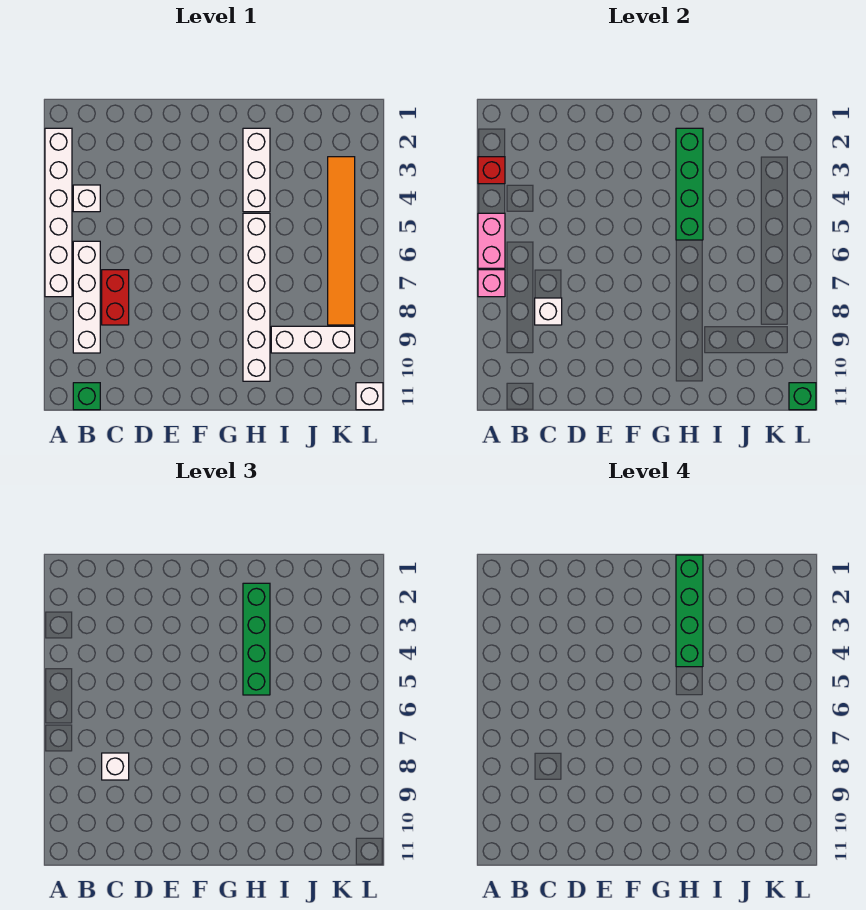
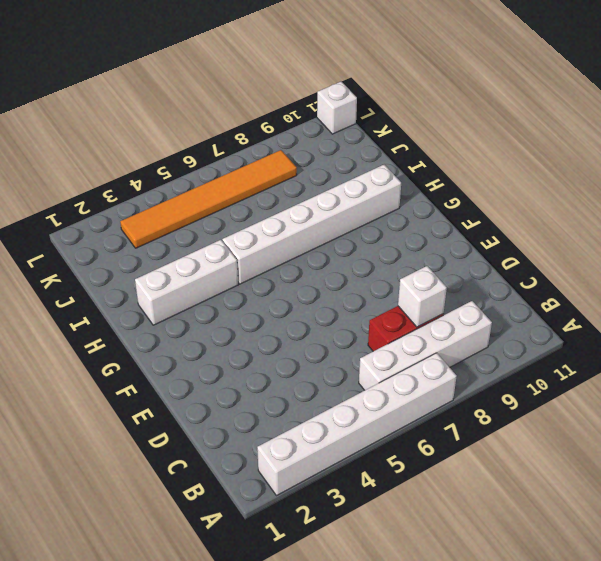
none -> white 1x1 brick [73,185,100,212]
none -> green 1x1 brick [73,383,100,410]
none -> white 1x3 brick [271,326,355,353]

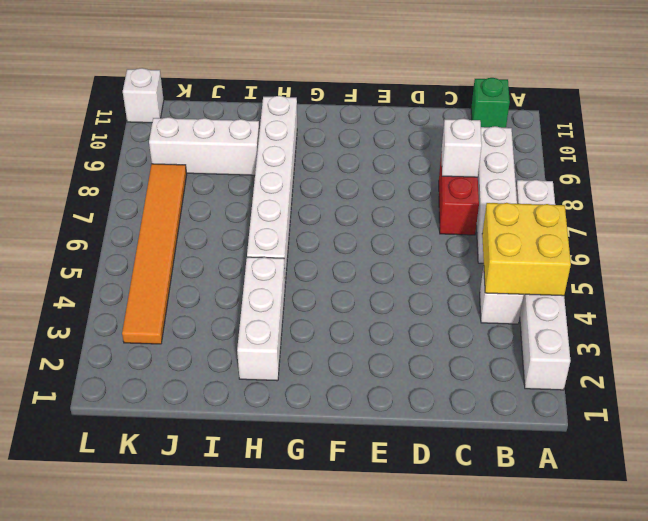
yellow 2x2 brick [482,203,571,296] -> pink 1x2 brick [478,213,505,268]
none -> red 1x1 brick [478,157,505,184]
none -> pink 1x1 brick [478,270,505,297]
none -> green 1x4 brick [676,128,703,240]

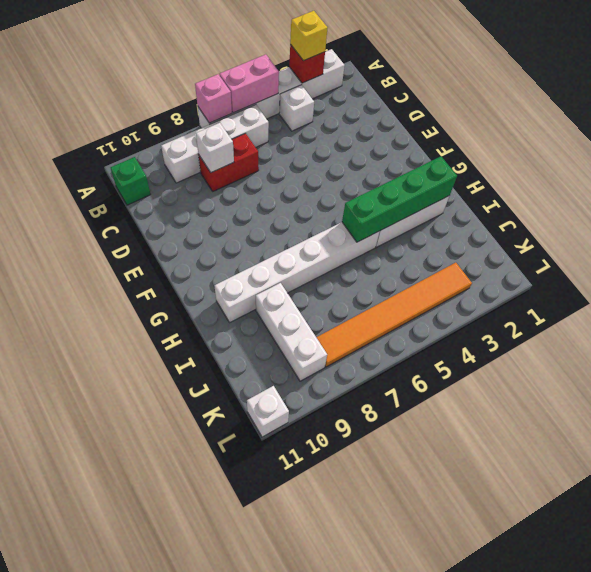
yellow 1x1 brick [290,11,327,61] -> none
none -> green 1x1 brick [789,383,816,410]
none -> white 1x1 brick [102,753,129,780]
none -> green 1x4 brick [243,583,270,695]

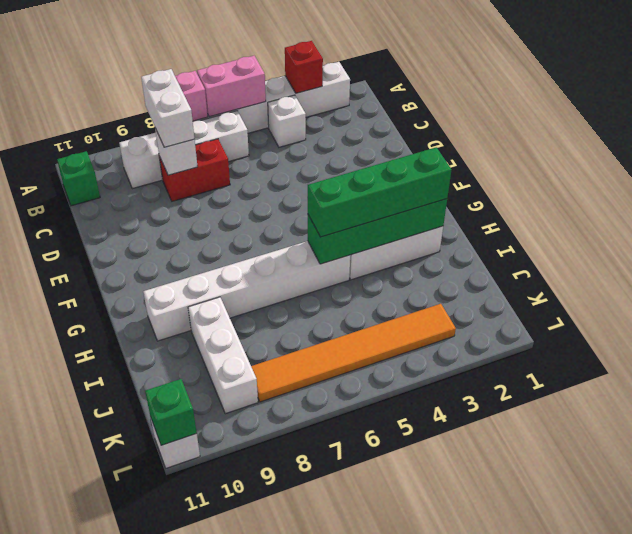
white 1x2 brick [141,69,195,147] -> white 1x1 brick [102,753,129,780]
none -> green 1x4 brick [676,555,703,667]

